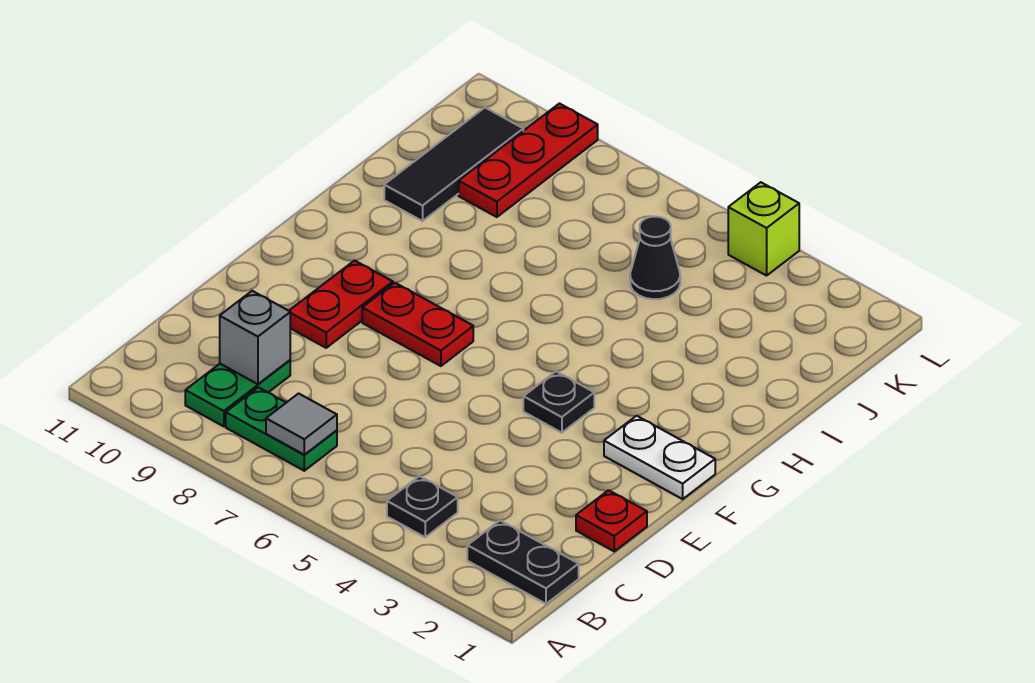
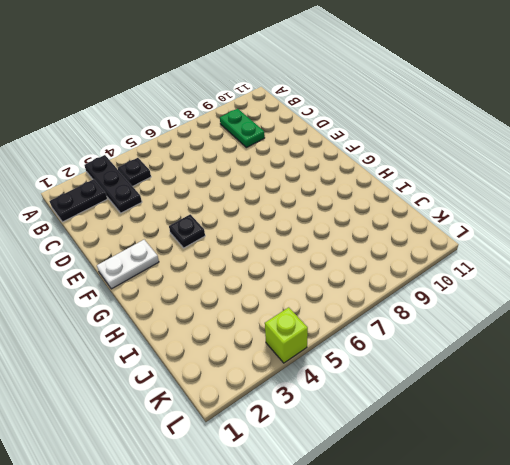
black 1x3 plate [85,155,142,213] -> none
none -> green 1x2 plate [226,387,337,471]
none -> red 1x1 plate [576,490,647,551]
none -> red 1x2 plate [289,261,393,348]

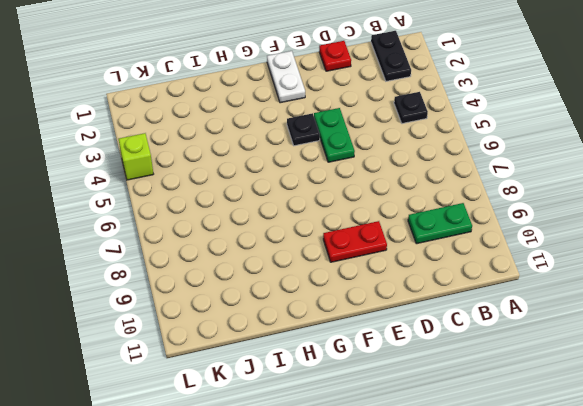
green 1x2 plate [314,108,355,162] -> green 1x2 plate moved to [226,387,337,471]
none -> red 1x2 plate [362,283,473,366]
none -> black 1x3 tile [384,107,523,221]
none -> black 1x1 cone [630,217,680,299]

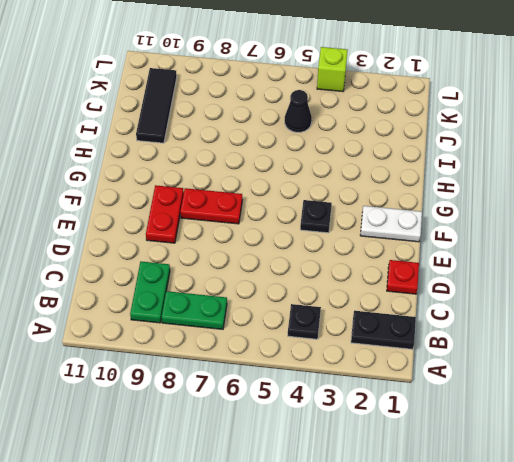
none -> red 1x3 plate [459,104,598,217]
none -> grey 1x1 tile [266,393,337,455]
none -> grey 1x1 brick [220,291,290,384]

